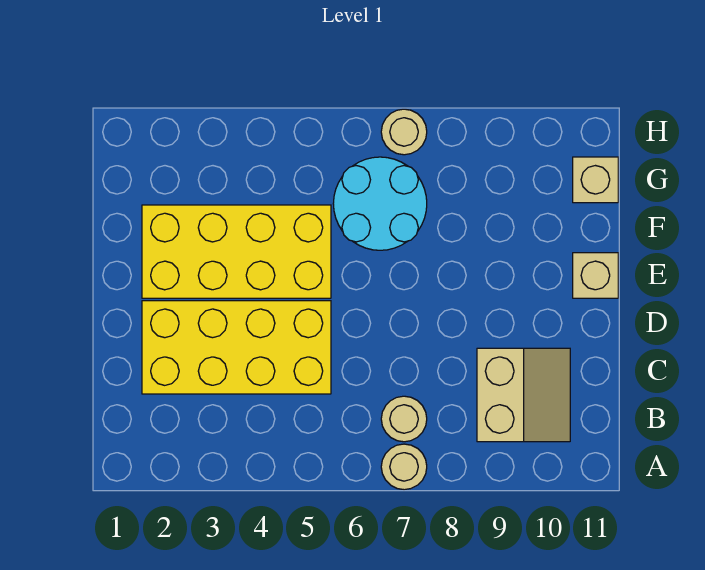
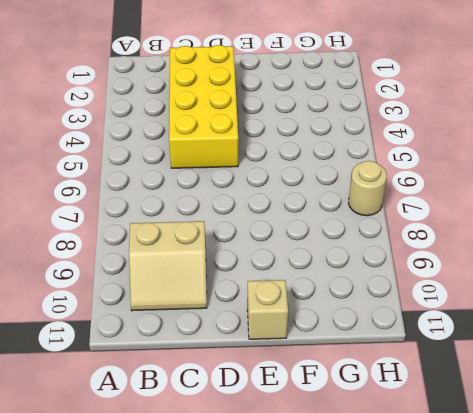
none -> tan 1x1 round brick [381,444,427,490]
none -> tan 1x1 round brick [381,396,427,442]

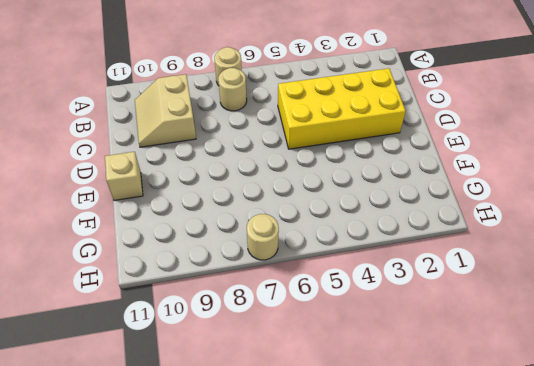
none -> yellow 2x4 brick [142,205,331,298]
none -> cyan 2x2 round brick [333,157,427,250]

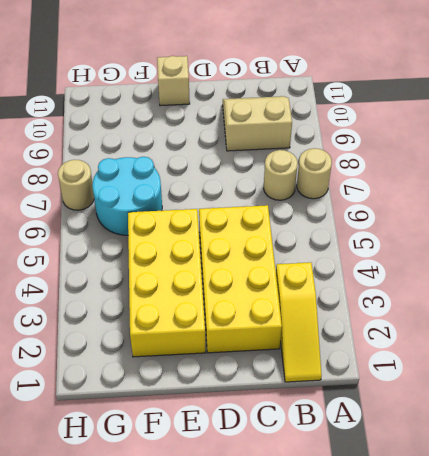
yellow 1x3 slope [276,262,322,382] -> none
none -> tan 1x1 brick [573,157,618,203]

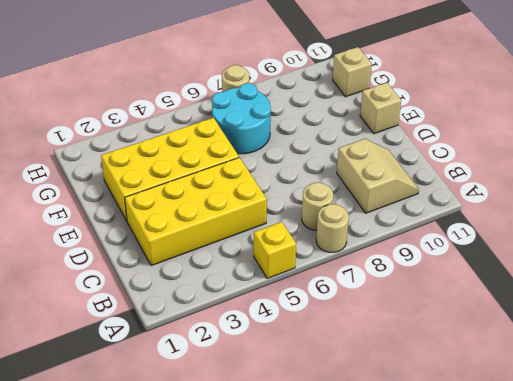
yellow 1x1 brick [254,222,296,278] -> none

